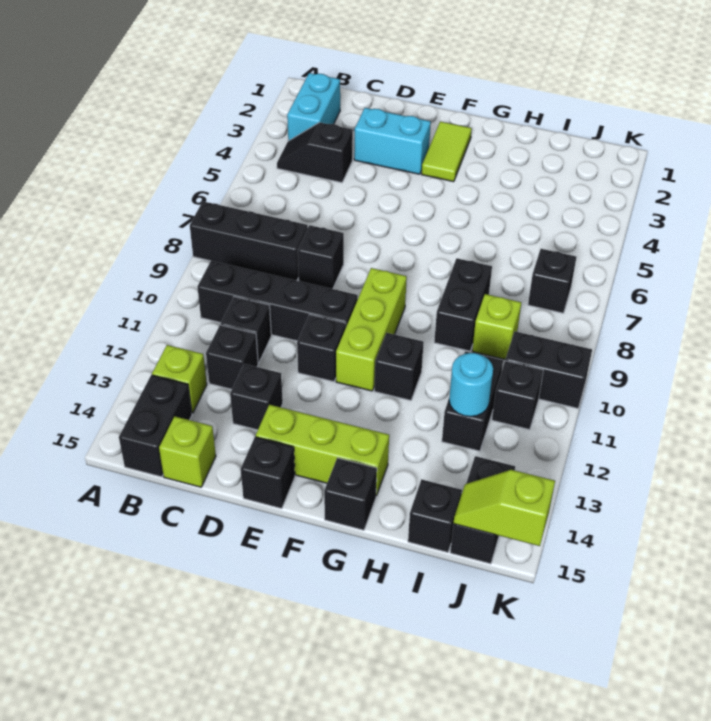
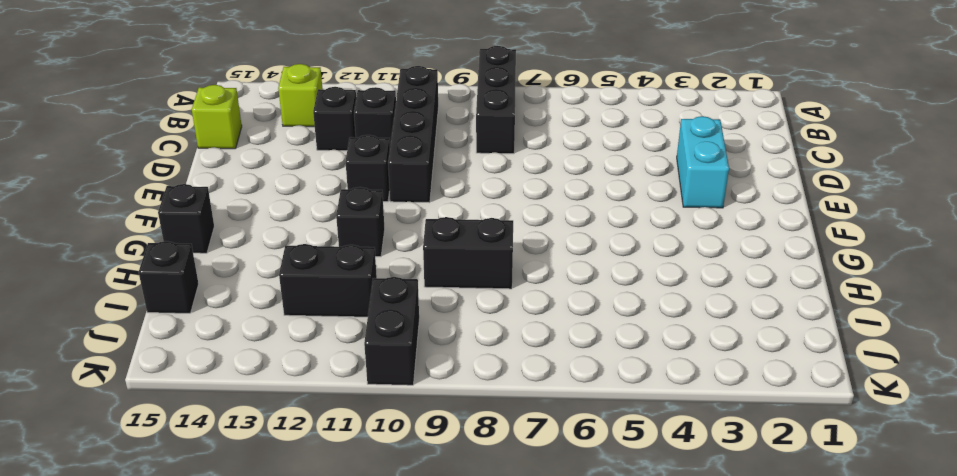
none -> cyan 1x2 brick [287,73,340,141]
none -> black 1x2 slope [277,122,353,183]
none -> black 1x2 brick [119,375,192,477]

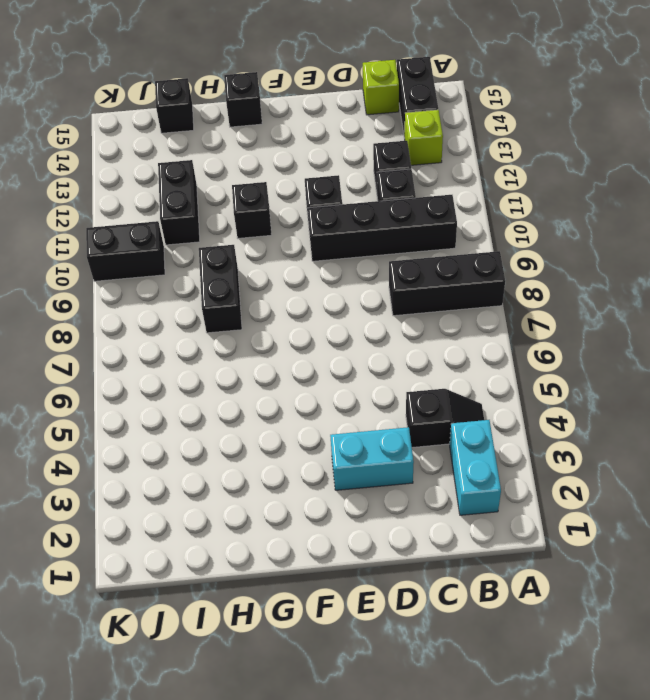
none -> black 1x1 brick [298,225,344,289]
none -> black 1x1 brick [230,364,283,430]
none -> lime 1x3 brick [256,405,389,496]

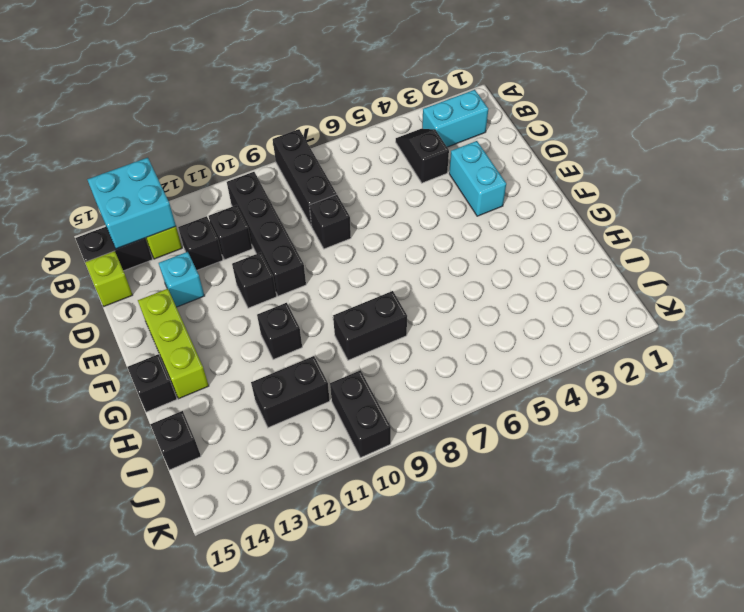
cyan 2x2 brick [87,158,176,249] -> none
cyan 1x1 brick [159,252,204,307] -> black 1x1 brick [230,364,283,430]
none -> black 1x1 brick [241,437,295,509]
none -> lime 1x2 tile [422,121,472,182]
none -> lime 1x3 brick [336,268,407,391]

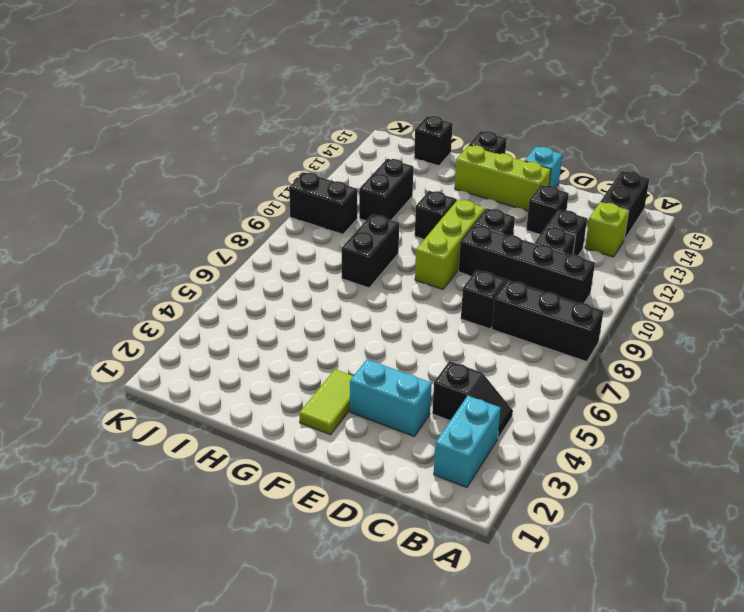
cyan 1x1 brick [525,147,562,187] -> black 1x1 brick [241,437,295,509]
none -> lime 1x1 brick [159,416,216,487]
none -> lime 1x1 brick [472,294,521,360]
none -> black 1x1 brick [528,249,576,313]

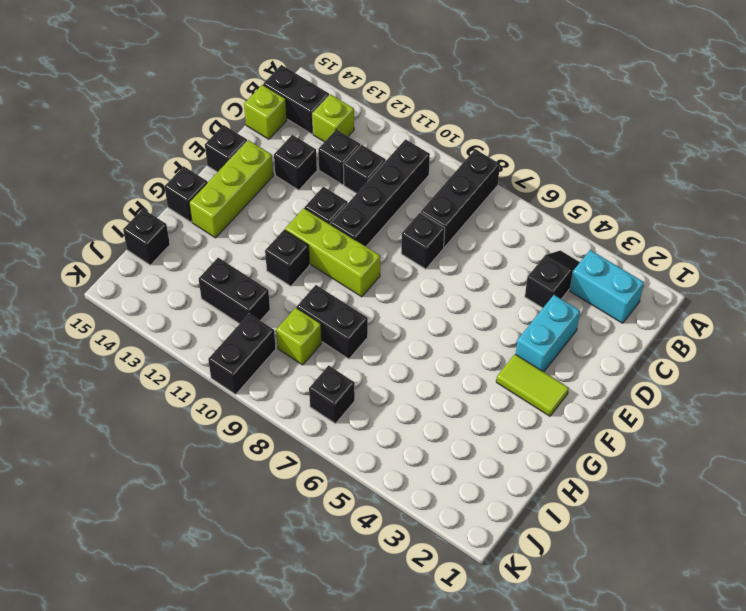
none -> black 1x1 brick [492,361,543,430]
none -> black 1x2 brick [450,456,515,564]
none -> cyan 1x1 round brick [449,353,493,417]

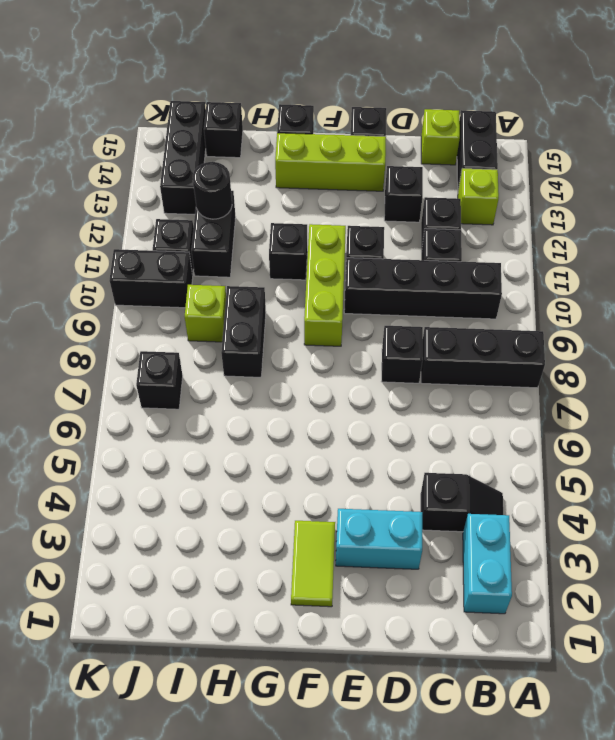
black 1x1 round brick [193,162,232,219] -> cyan 1x1 round brick [449,353,493,417]
black 1x3 brick [160,101,206,214] -> black 1x2 brick [450,456,515,564]
none -> lime 1x2 slope [453,470,555,546]

